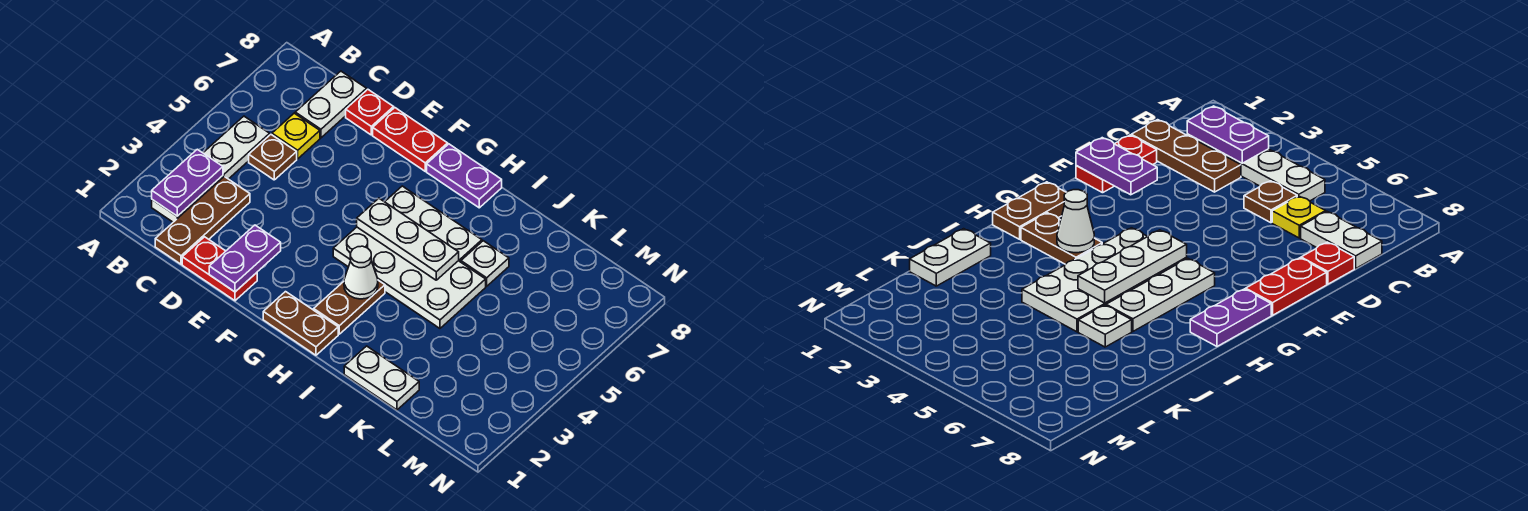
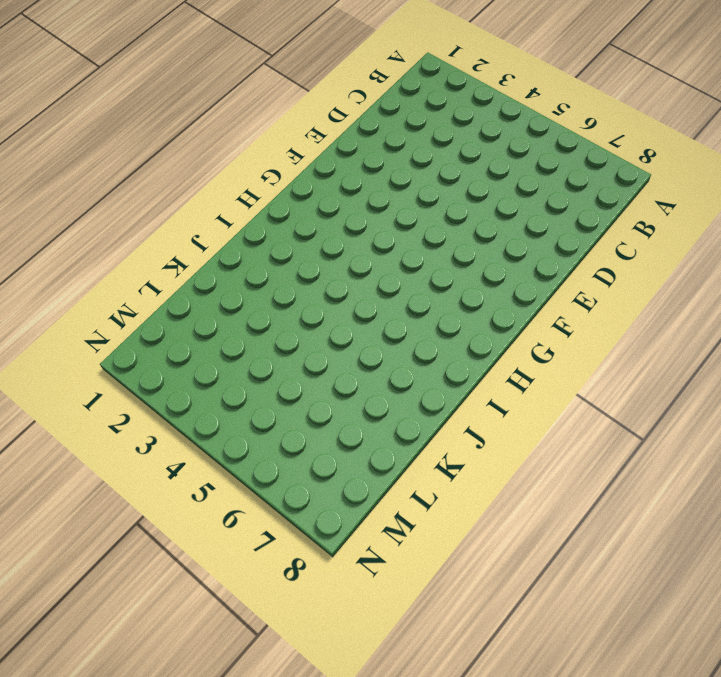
none -> white 1x4 plate [152,116,270,222]
none -> brown 1x3 plate [155,177,250,264]
none -> brown 1x1 plate [249,135,297,180]

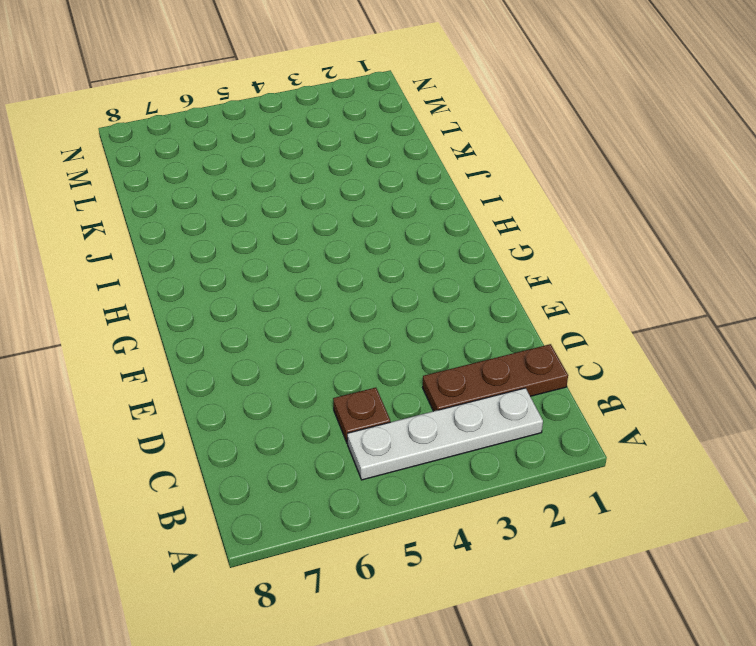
none -> yellow 1x1 plate [272,113,320,159]
none -> white 1x2 plate [295,71,367,138]
none -> red 1x2 plate [182,237,257,301]

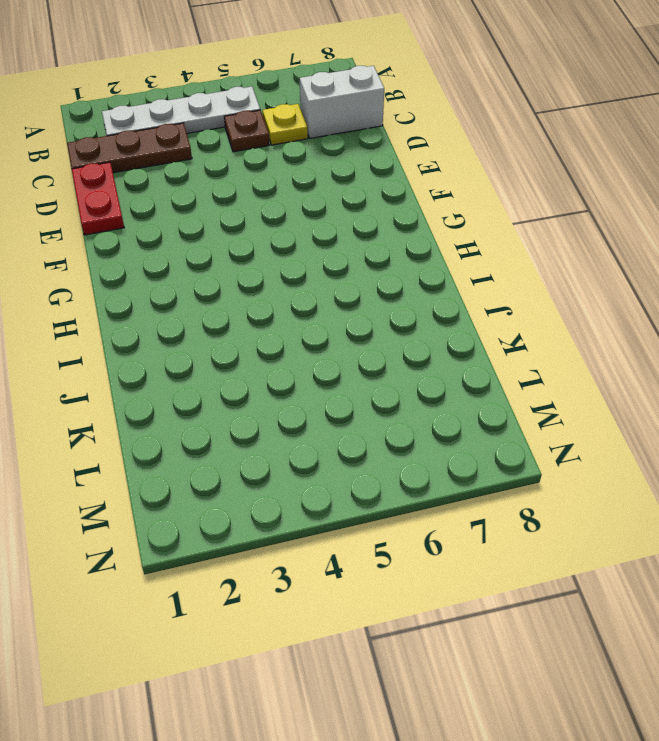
white 1x2 brick [300,66,384,138] -> white 1x2 plate [295,71,367,138]
none -> red 1x1 plate [346,89,394,135]
none -> red 1x2 plate [373,108,448,171]
none -> brown 1x2 plate [263,292,338,355]

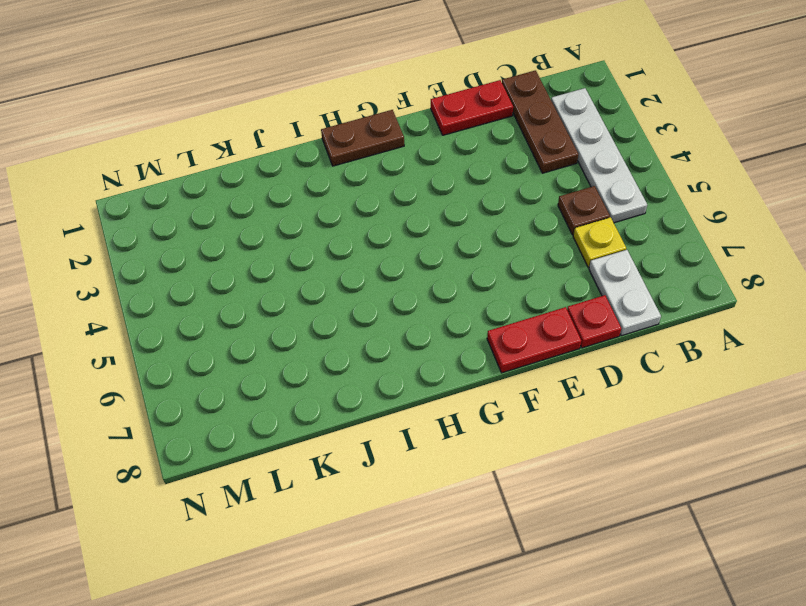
none -> white 2x4 plate [333,227,486,328]
none -> white 1x3 plate [385,186,482,262]
none -> purple 1x2 plate [427,144,502,208]

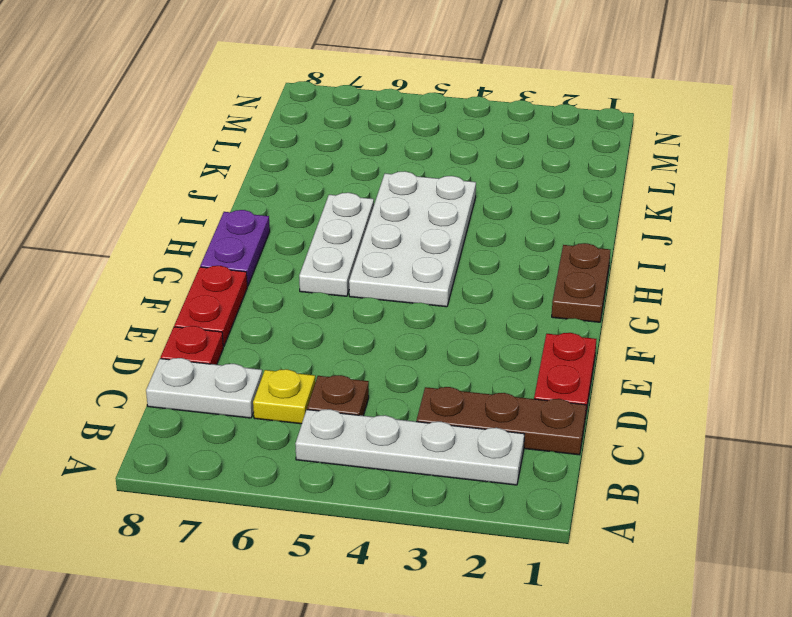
none -> brown 1x2 plate [314,280,385,334]
none -> white 1x2 plate [344,346,419,410]
none -> white 1x1 plate [461,241,509,286]

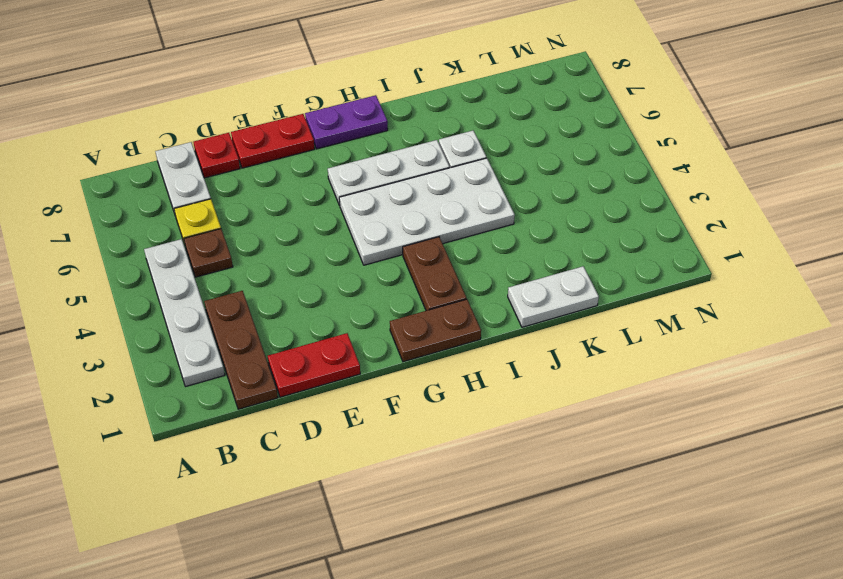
none -> purple 1x2 plate [152,149,223,216]
none -> purple 1x2 plate [209,225,281,292]
none -> white 1x3 plate [357,198,459,280]

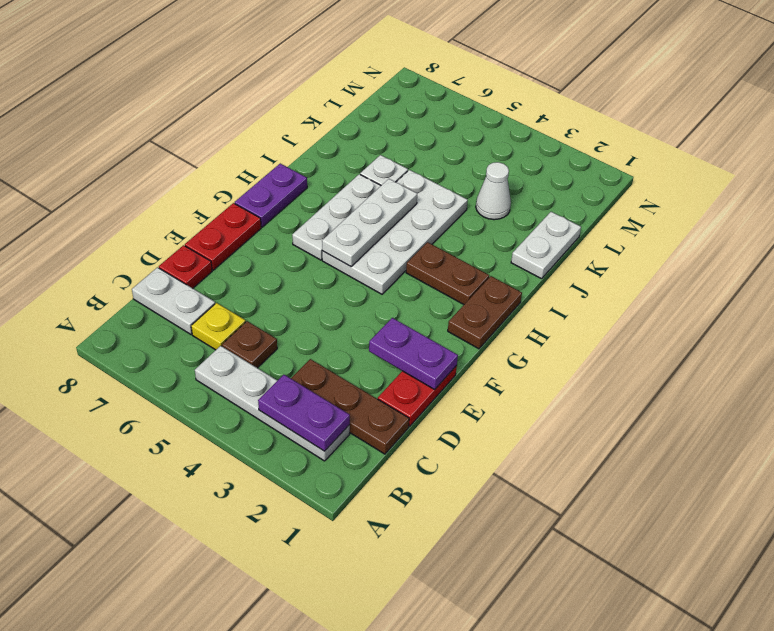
white 1x1 cone [476,162,511,220] -> white 1x1 cone moved to [344,246,378,299]

